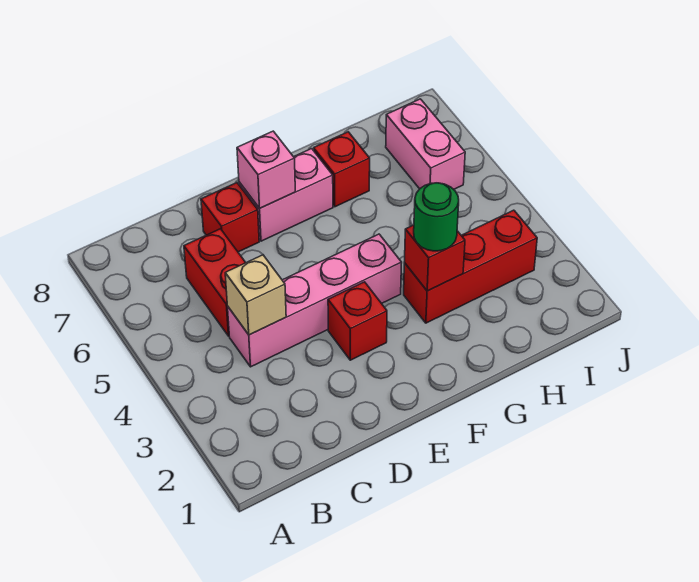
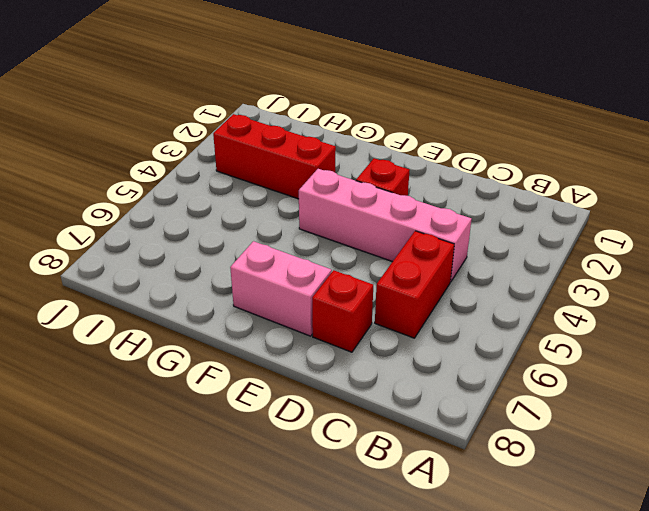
none -> red 1x1 brick [314,132,370,207]
none -> pink 1x2 brick [386,99,465,189]
none -> tan 1x1 brick [225,255,286,335]

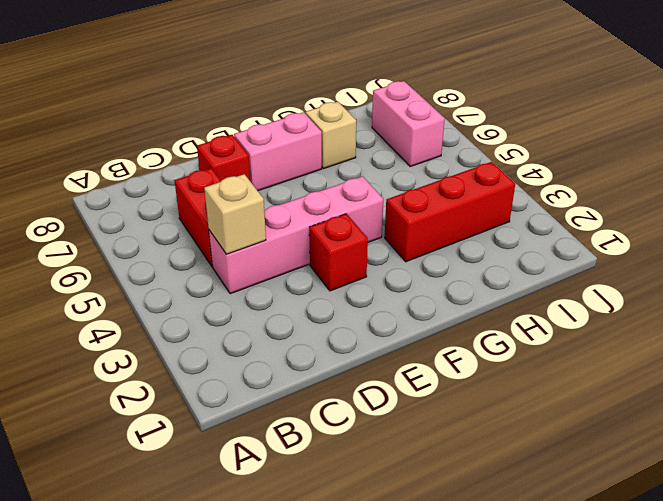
tan 1x1 brick [305,102,356,169] -> red 1x1 brick [314,132,370,207]
none -> pink 1x1 brick [237,131,295,208]
none -> red 1x1 brick [405,225,465,291]
none -> green 1x1 round brick [414,183,459,251]

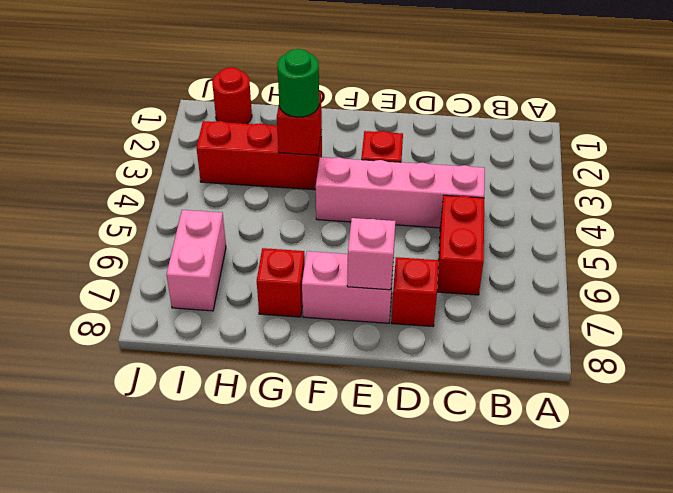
red 1x1 round brick [212,67,252,124] -> none
none -> tan 1x1 brick [225,255,286,335]

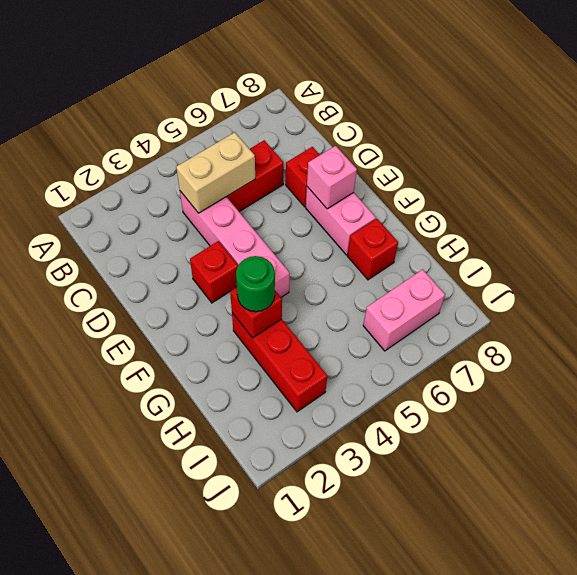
tan 1x2 brick [176,132,255,213] -> tan 1x1 brick [225,255,286,335]

